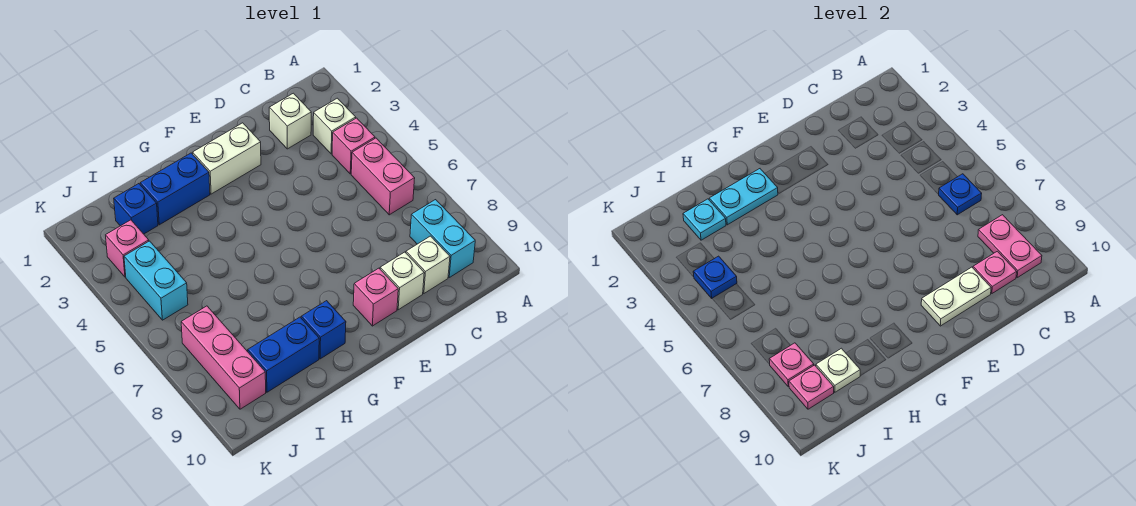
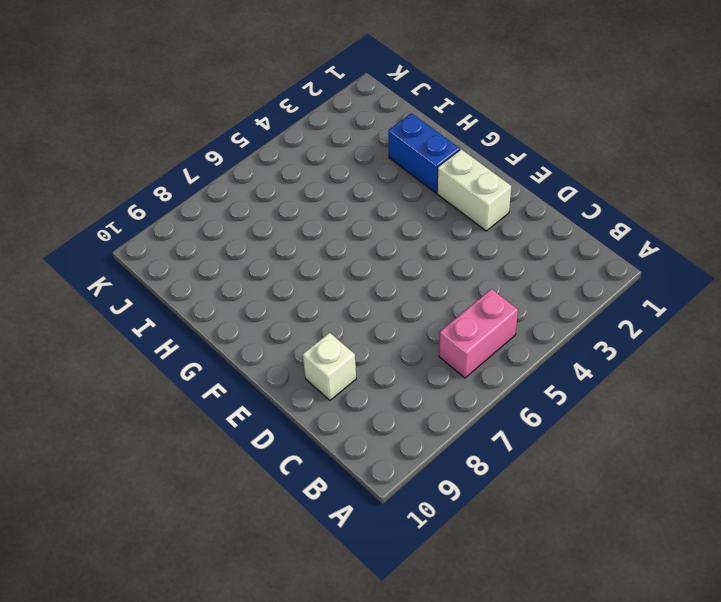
none -> white 1x1 brick [313,98,356,154]
none -> pink 1x1 brick [332,118,375,174]
none -> cyan 1x2 brick [410,200,475,277]

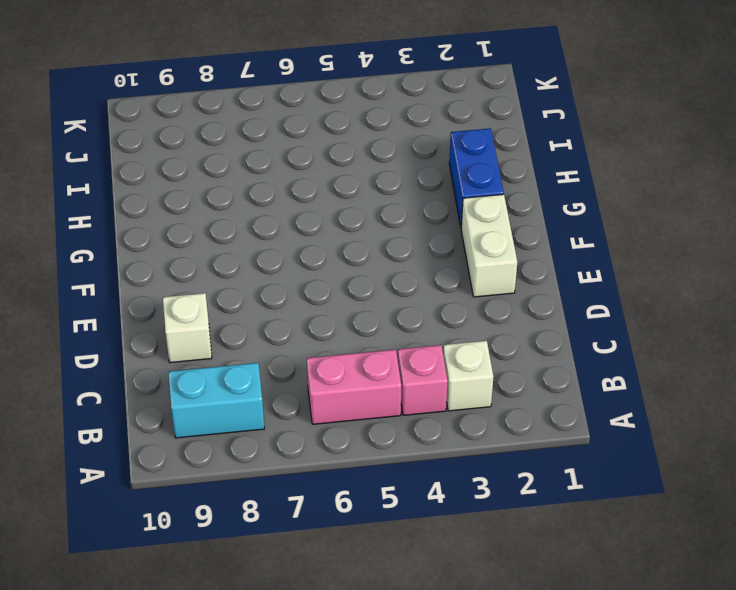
none -> white 1x1 brick [269,93,311,149]
none -> white 1x1 brick [406,236,450,293]
none -> pink 1x1 brick [353,268,398,326]

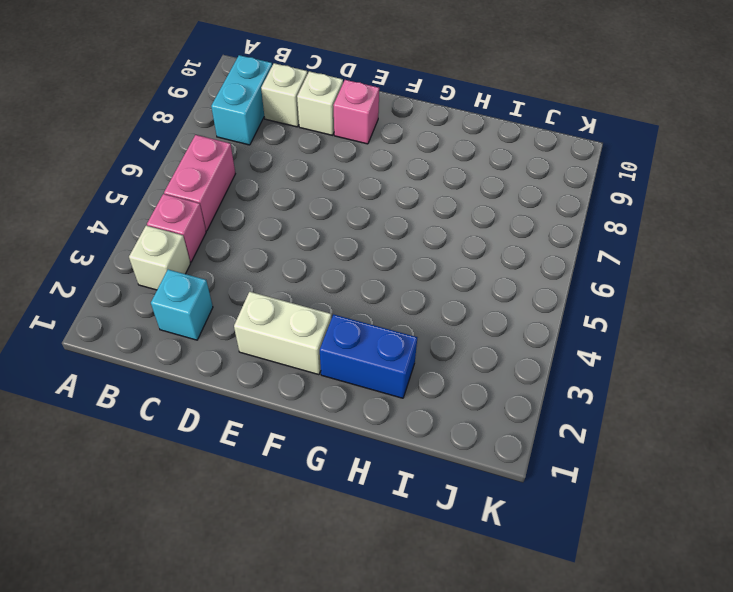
cyan 1x1 brick [151,270,213,340] -> white 1x1 brick [269,93,311,149]
none -> blue 1x1 brick [301,301,346,359]
none -> blue 1x2 brick [248,317,319,392]
none -> blue 1x1 brick [114,184,158,234]

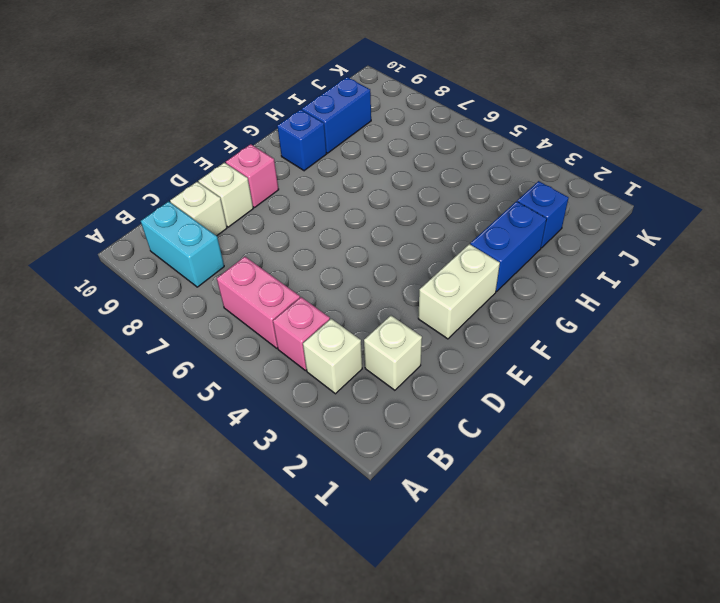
none -> pink 1x1 brick [106,220,149,277]
none -> cyan 1x2 brick [124,241,188,320]
none -> pink 1x3 brick [181,306,266,409]

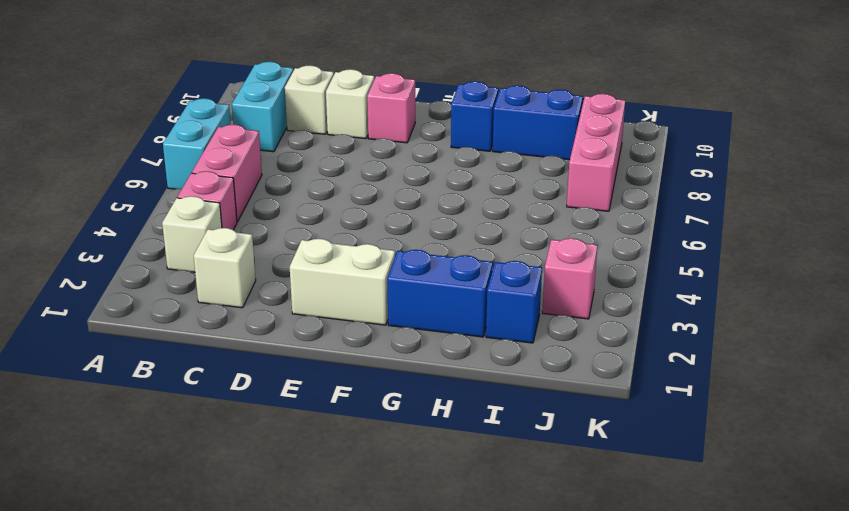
cyan 1x2 brick [163,98,231,189] -> cyan 1x2 brick moved to [124,241,188,320]
none -> blue 1x1 plate [938,174,982,215]
none -> pink 1x2 plate [978,215,1042,277]
none -> pink 1x1 plate [973,251,1017,293]

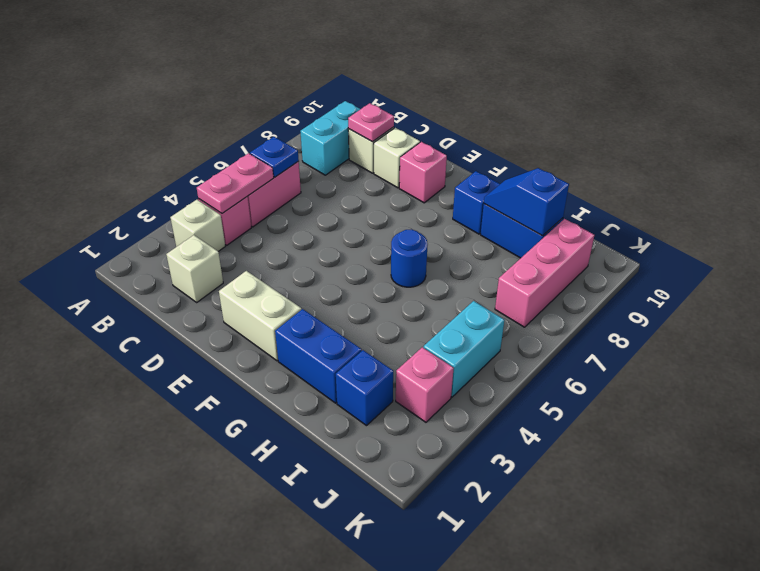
pink 1x2 plate [197,153,274,213] -> pink 1x2 plate moved to [978,215,1042,277]
blue 1x1 round brick [391,230,428,287] -> none
blue 1x2 slope [484,168,569,236] -> white 1x1 plate [816,348,860,392]
none -> white 1x2 plate [921,267,991,326]
none -> cyan 1x2 plate [709,169,778,225]
none -> cyan 1x1 plate [683,199,726,240]

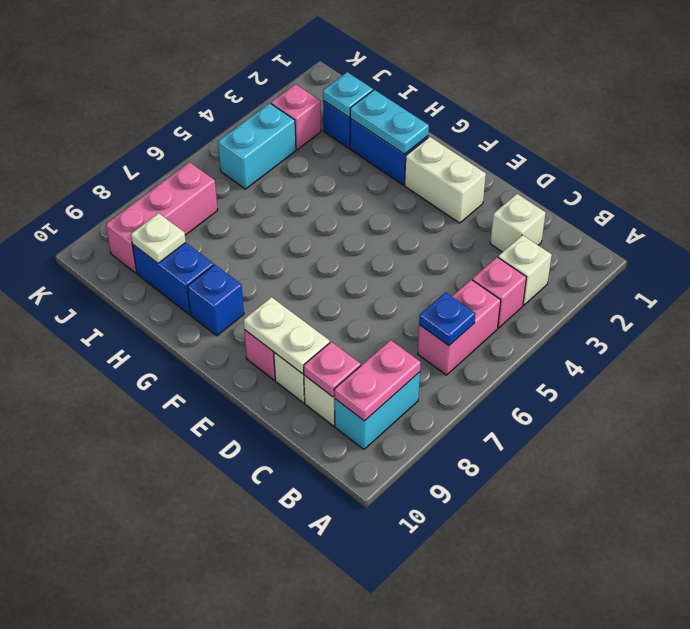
none -> blue 1x1 plate [693,256,737,298]
none -> pink 1x1 plate [769,343,814,387]
none -> pink 1x1 plate [789,365,834,409]

